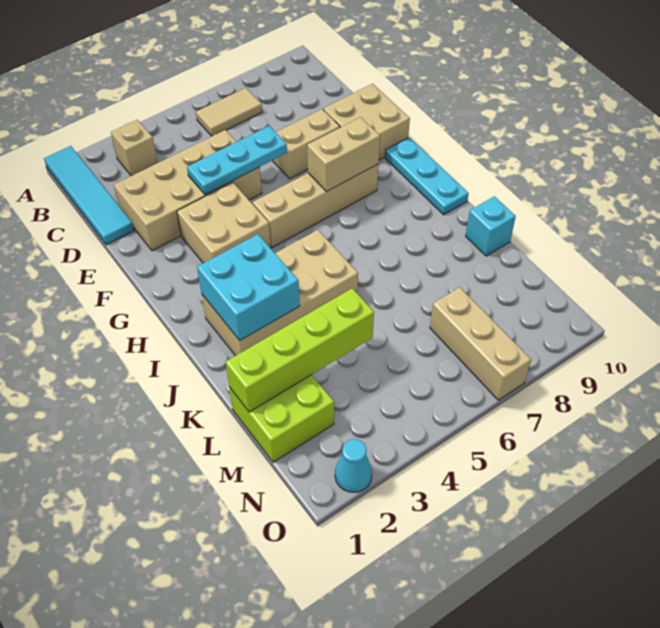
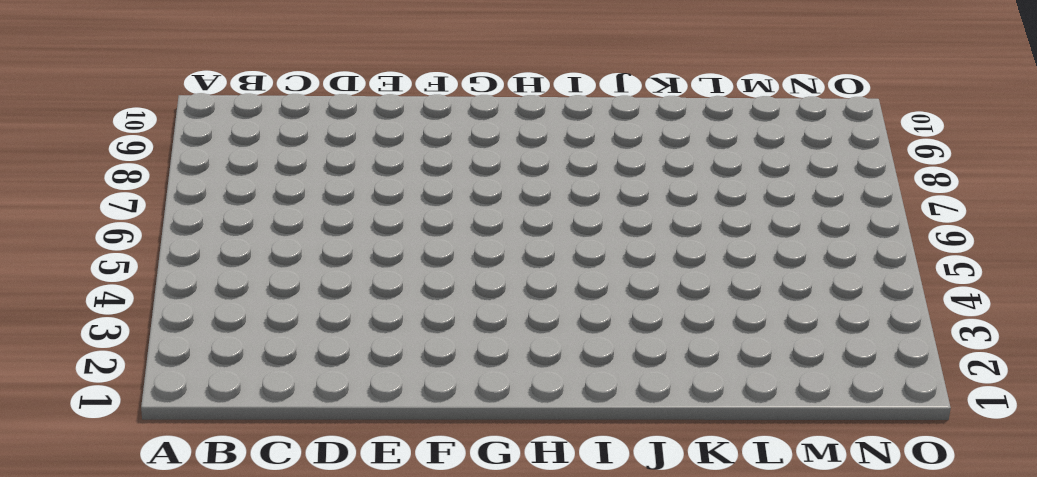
none -> cyan 1x4 tile [44,146,134,245]
none -> tan 1x1 brick [111,120,158,176]
none -> tan 1x2 tile [196,88,262,136]

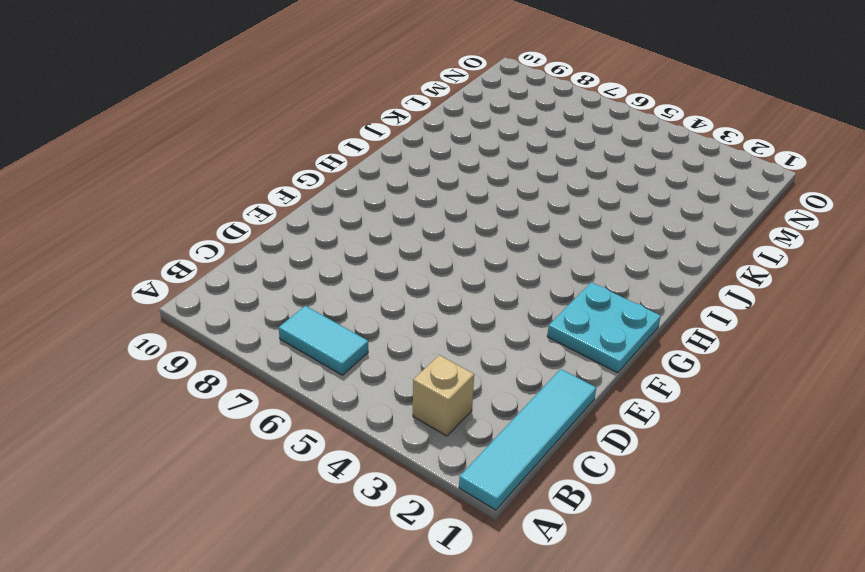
cyan 1x2 tile [279,306,368,375] -> tan 1x2 tile [196,88,262,136]
cyan 2x2 plate [547,282,661,373] -> none
none -> tan 2x4 brick [114,130,262,251]
none -> tan 1x2 brick [273,109,340,179]
none -> tan 2x2 brick [323,84,410,160]

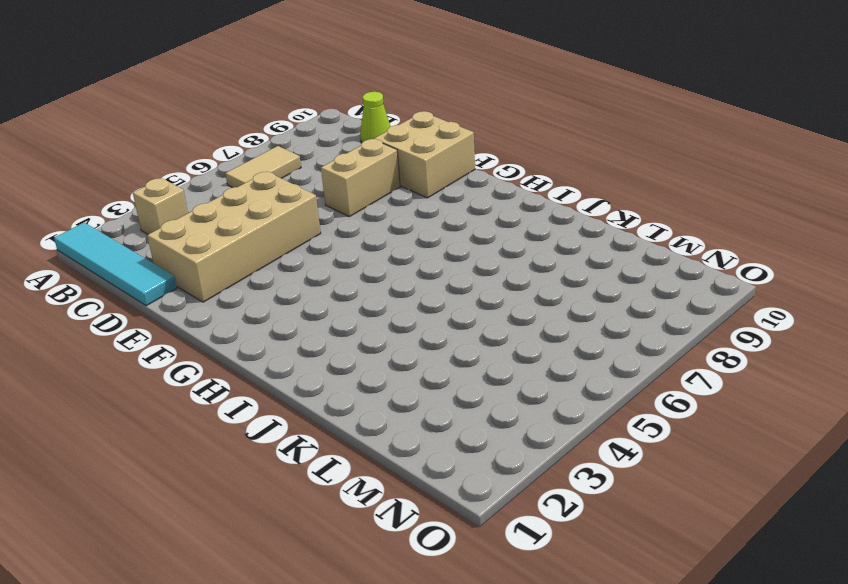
lime 1x1 cone [360,92,391,142] -> none
none -> tan 2x2 brick [177,182,271,263]
none -> tan 1x4 brick [253,164,379,247]
none -> cyan 1x3 plate [385,137,469,215]

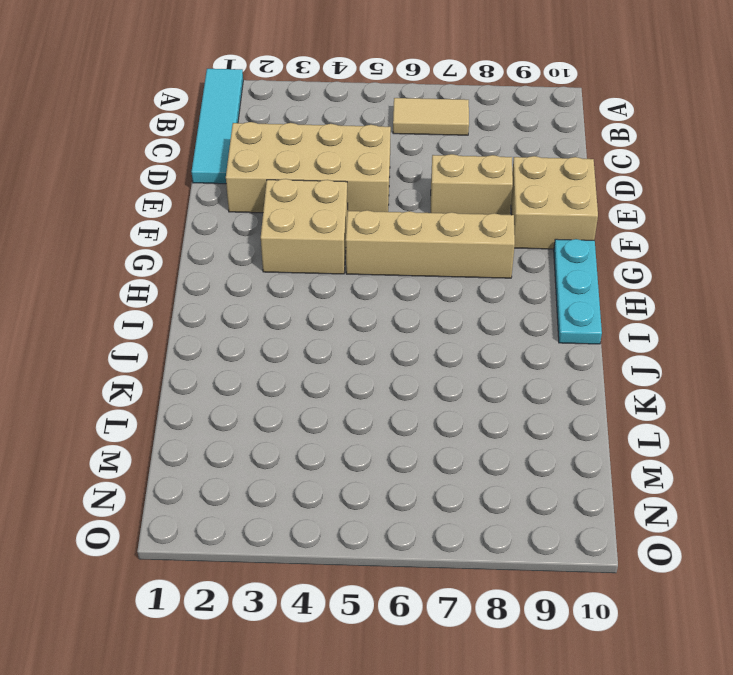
none -> tan 1x1 brick [111,120,158,176]
none -> tan 2x4 brick [202,230,358,356]
none -> cyan 1x1 brick [466,196,516,256]

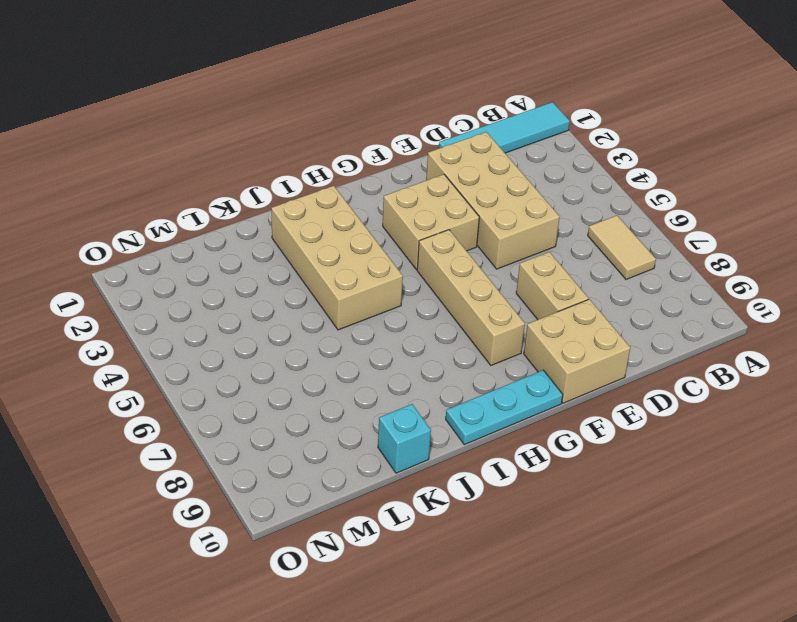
none -> tan 1x1 brick [111,120,158,176]
none -> lime 2x2 brick [229,375,334,462]
none -> tan 1x3 brick [430,287,531,400]

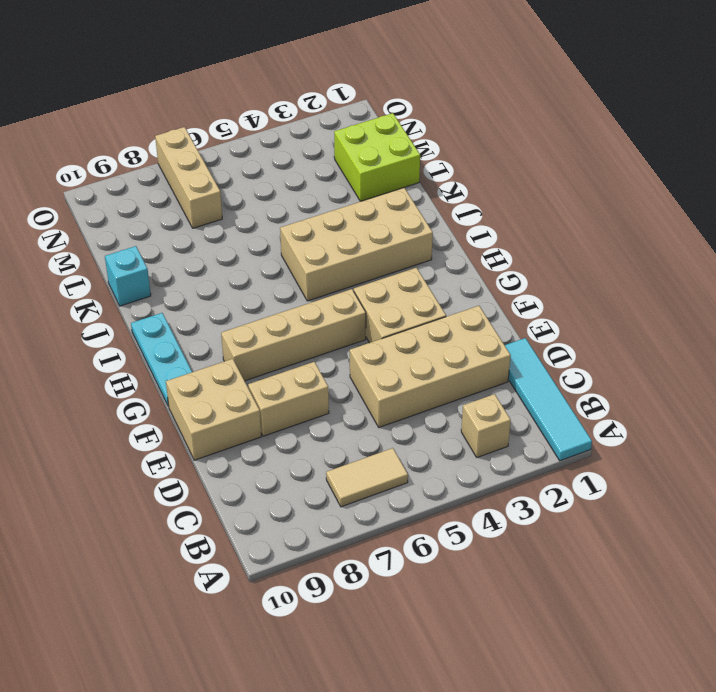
none -> cyan 1x1 cone [335,439,372,492]
none -> cyan 1x3 plate [187,126,287,195]
none -> tan 1x2 brick [307,117,380,192]

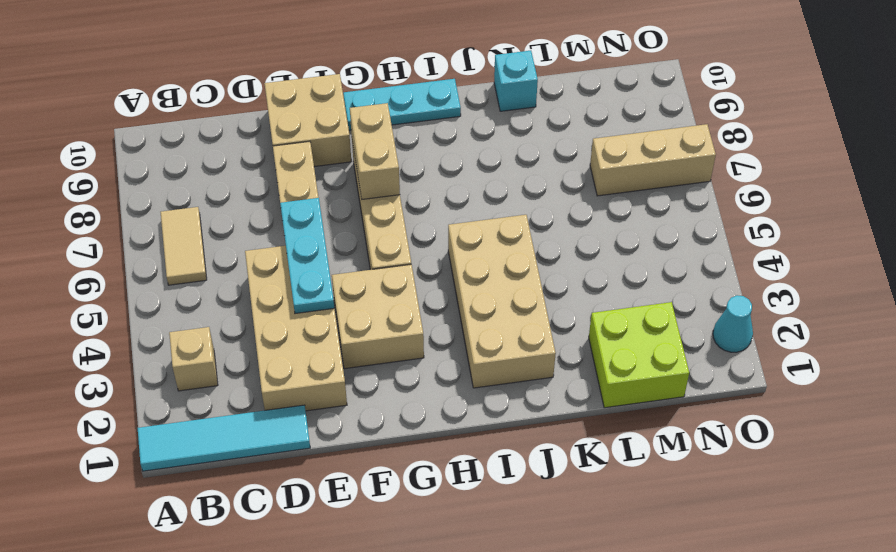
none -> cyan 2x2 brick [197,234,300,340]
none -> lime 1x4 brick [226,288,374,412]

